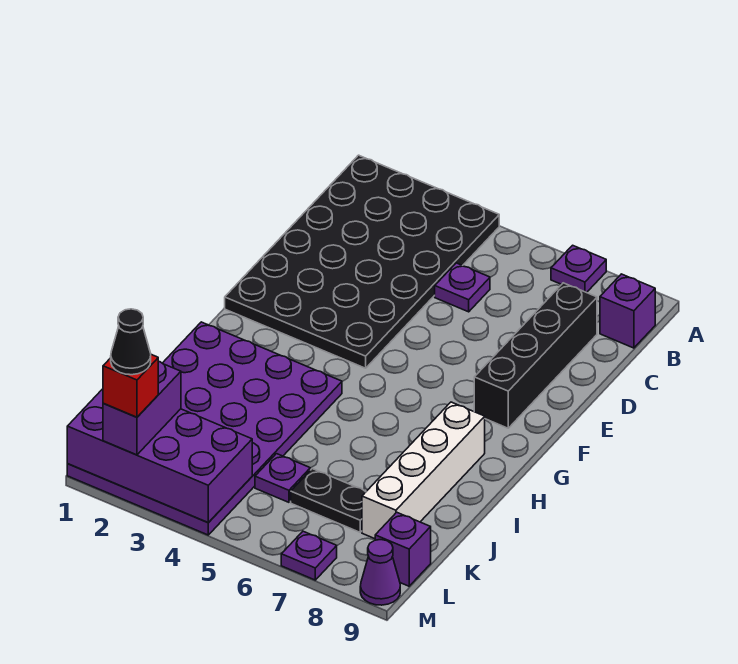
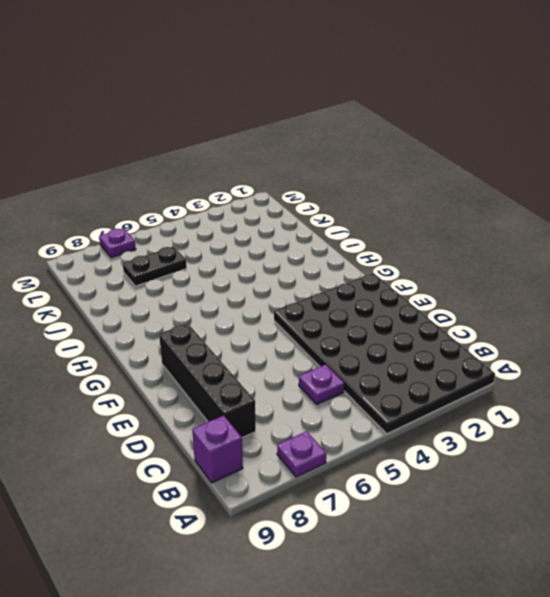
none -> purple 4x6 plate [67,322,342,535]
none -> white 1x4 brick [362,402,485,539]
none -> purple 1x1 plate [255,454,310,502]

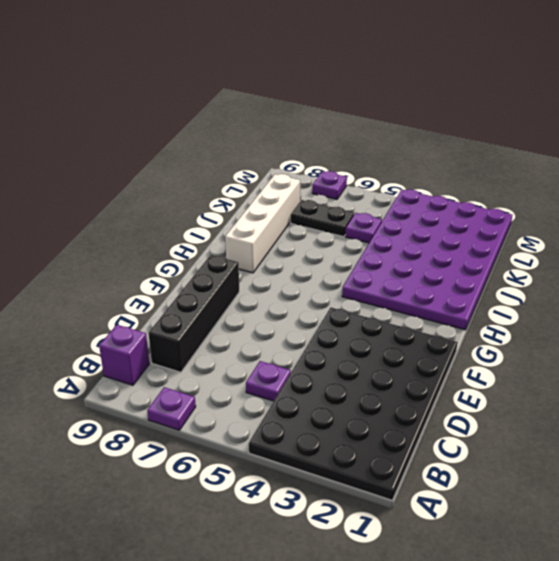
none -> purple 1x1 brick [375,512,431,586]
none -> purple 1x1 cone [360,540,400,605]
none -> purple 2x4 brick [67,389,252,523]

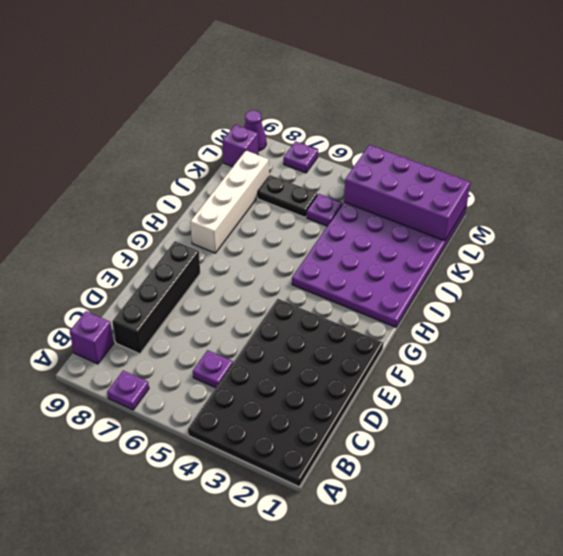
none -> purple 1x2 brick [103,361,181,455]
none -> red 1x1 brick [103,355,158,417]
none -> black 1x1 cone [111,309,151,375]

